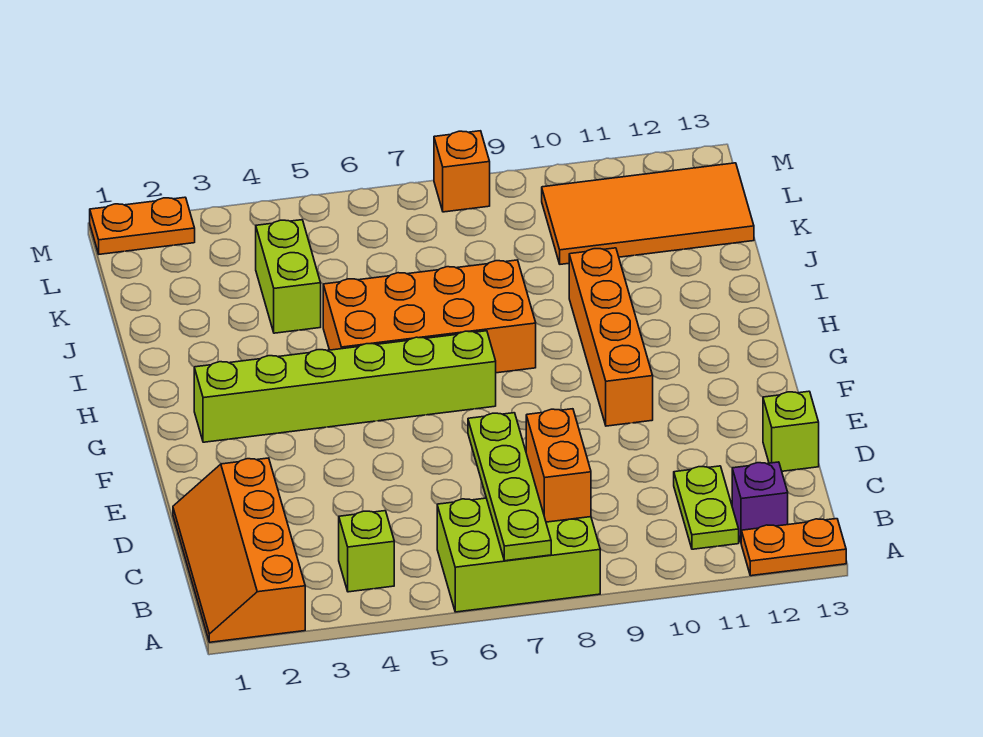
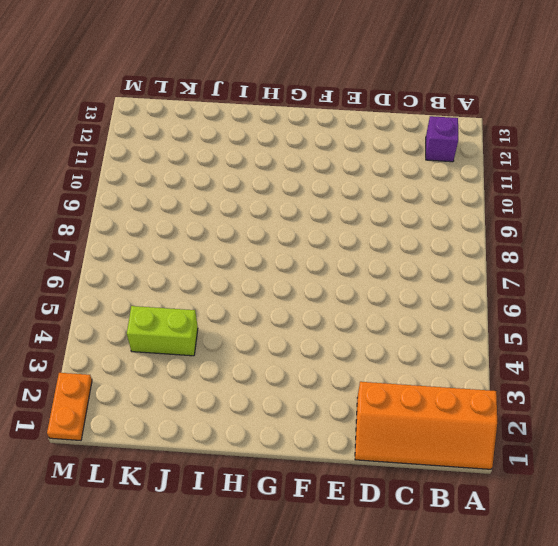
none -> lime 2x3 brick [437,498,600,612]
none -> orange 1x2 plate [741,519,846,576]
none -> lime 1x1 brick [339,511,394,592]

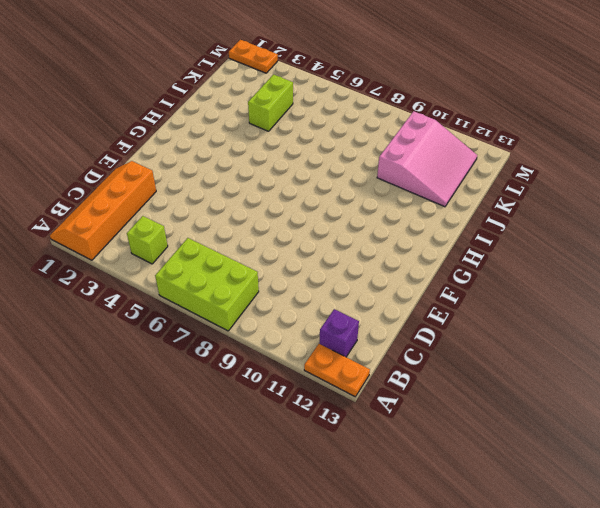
pink 3x3 slope [377,111,477,207] -> orange 2x4 tile [542,163,754,264]
none -> lime 1x2 plate [674,466,739,549]
none -> lime 1x1 brick [763,391,819,471]
none -> orange 1x4 brick [569,248,653,426]

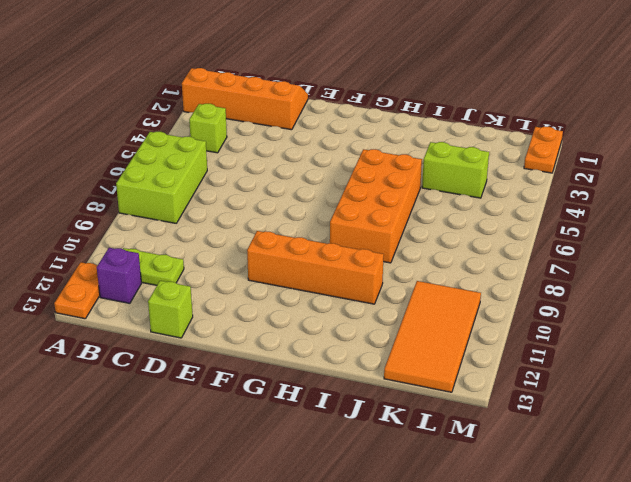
none -> lime 1x6 brick [194,331,496,442]
none -> orange 1x1 brick [434,131,490,212]
none -> lime 1x4 plate [468,413,551,561]

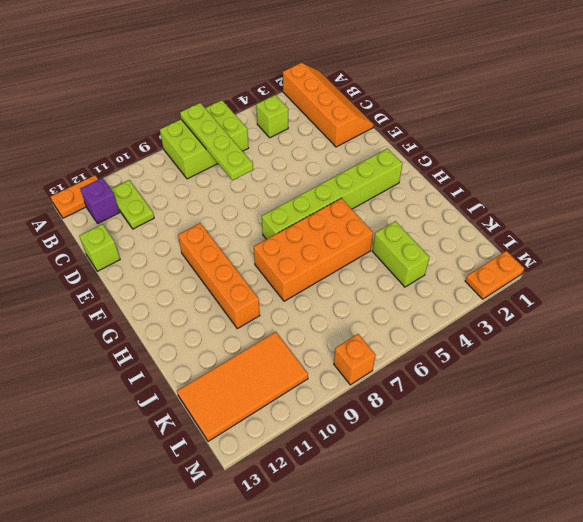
none -> orange 1x2 brick [526,409,591,522]

